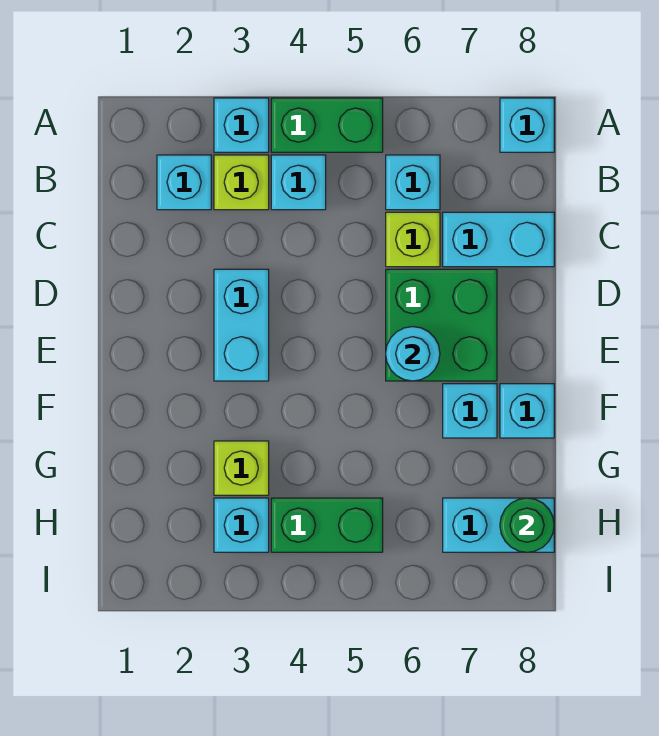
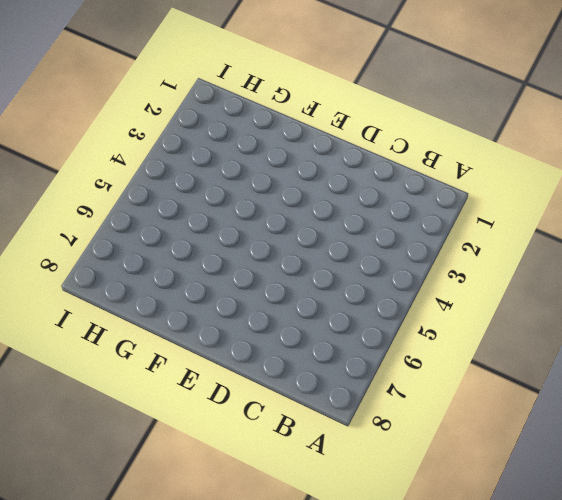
none -> cyan 1x1 brick [214,98,269,152]
none -> green 1x2 brick [271,98,383,152]
none -> cyan 1x1 brick [500,98,554,152]

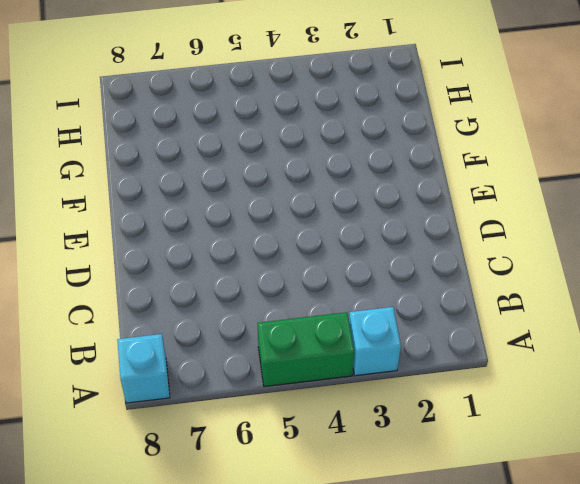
none -> cyan 1x1 brick [157,155,211,210]
none -> lime 1x1 brick [214,155,269,210]
none -> cyan 1x1 brick [271,155,326,210]

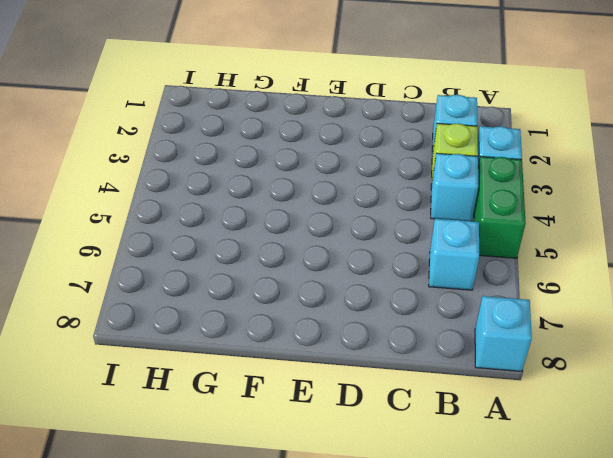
none -> lime 1x1 brick [386,212,440,267]
none -> cyan 1x2 brick [443,212,554,267]
none -> cyan 1x2 brick [214,269,269,381]

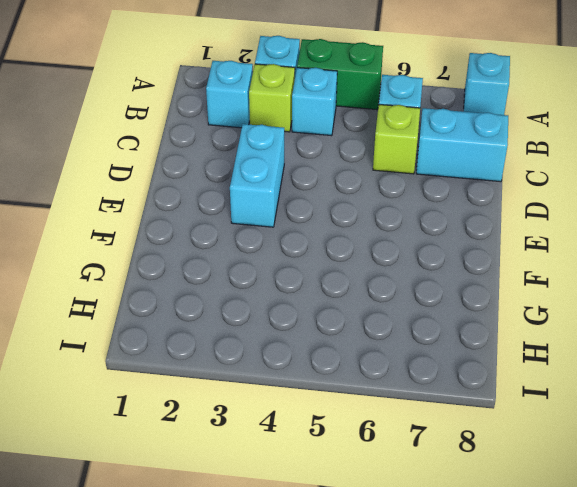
none -> green 2x2 brick [386,269,497,381]
none -> cyan 1x1 brick [443,384,497,438]
none -> cyan 1x1 brick [500,384,554,438]

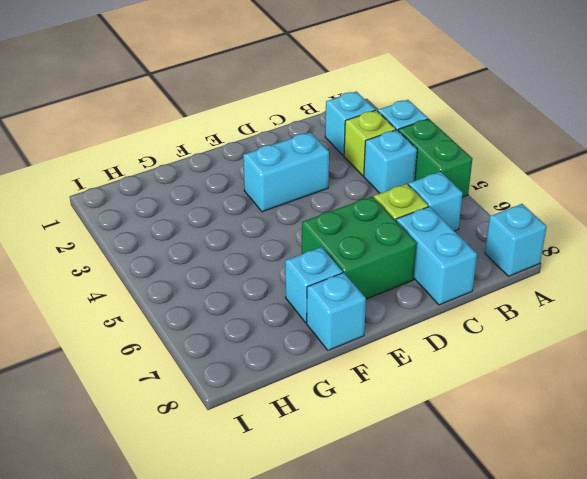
none -> lime 1x1 brick [214,441,269,495]
none -> cyan 1x1 brick [214,498,269,552]
none -> green 1x2 brick [271,498,383,552]

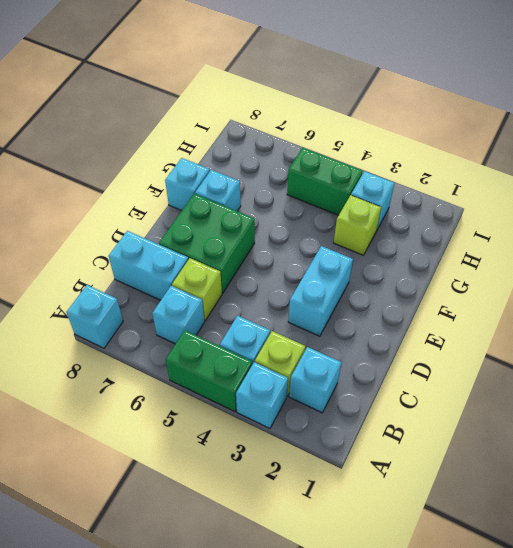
none -> cyan 1x2 brick [443,498,554,552]
none -> cyan 1x1 round brick [386,327,440,381]
none -> green 1x1 round brick [500,498,554,552]

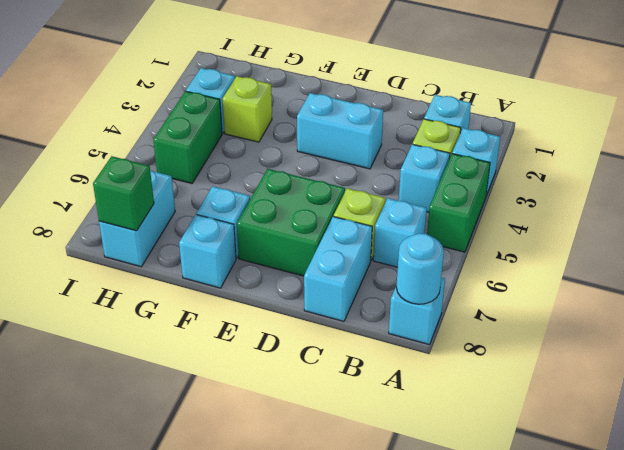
cyan 1x1 round brick [396,233,444,304] -> cyan 1x1 round brick moved to [386,327,440,381]
green 1x1 brick [93,156,154,231] -> green 1x1 round brick [500,498,554,552]

